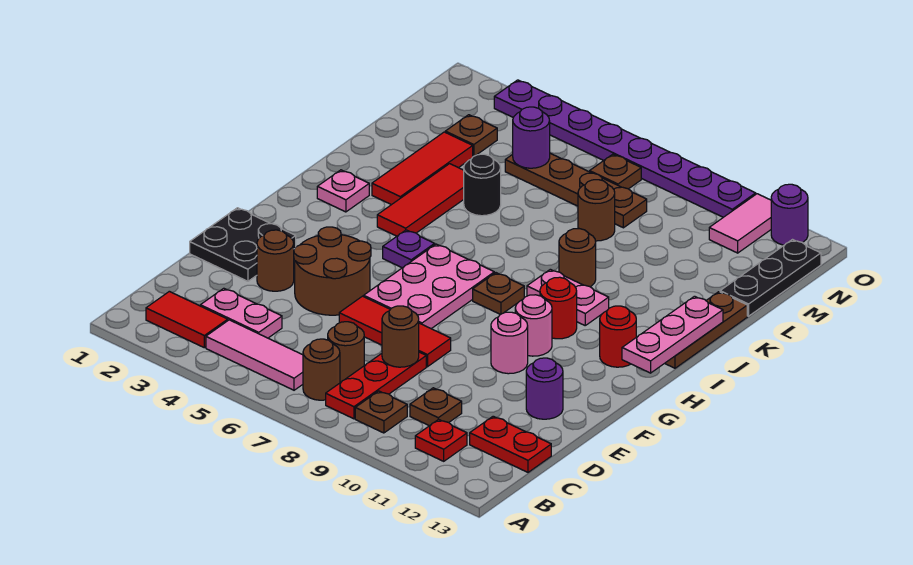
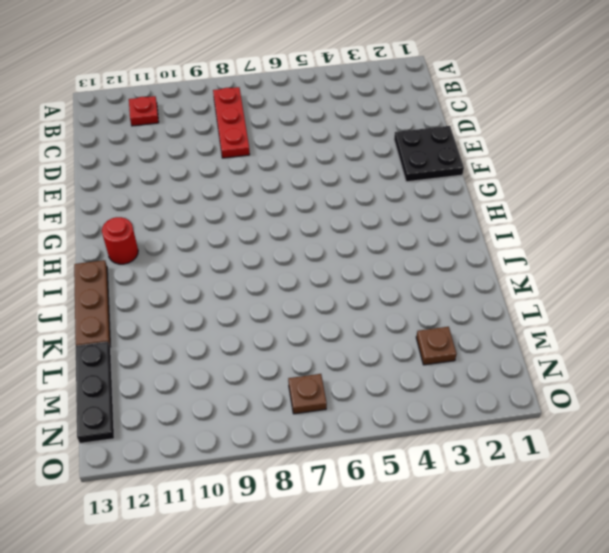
none -> red 1x2 tile [146,291,228,348]
none -> pink 1x3 tile [206,320,303,390]
none -> brown 1x1 round brick [303,339,340,400]
none -> brown 1x1 plate [355,391,407,433]

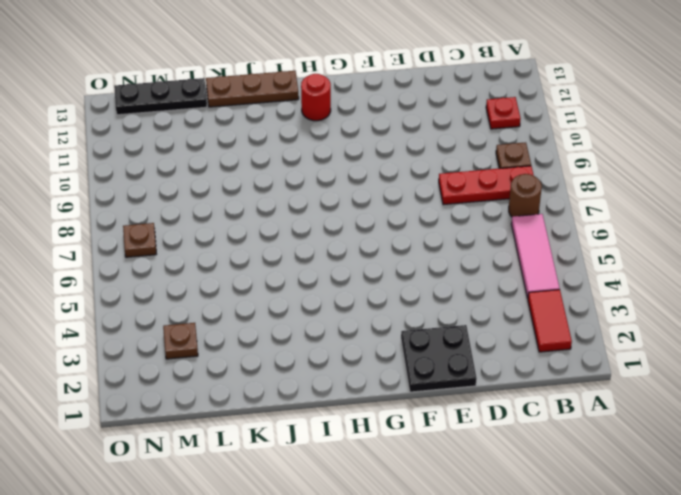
none -> pink 1x2 plate [200,288,282,338]
none -> brown 1x1 round brick [328,322,364,382]
none -> brown 1x1 plate [410,388,462,426]
none -> red 1x2 plate [470,416,551,472]

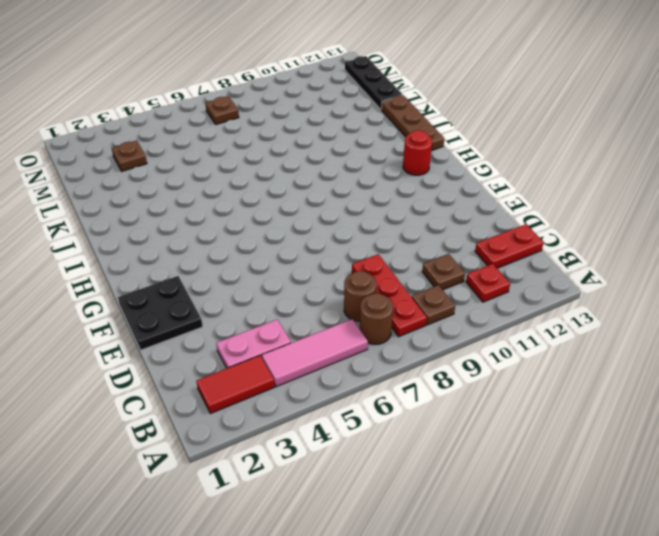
none -> brown 1x1 round brick [257,230,294,291]
none -> brown 2x2 round brick [294,227,371,315]
none -> red 1x3 tile [339,296,451,367]
none -> purple 1x1 round brick [526,358,563,419]

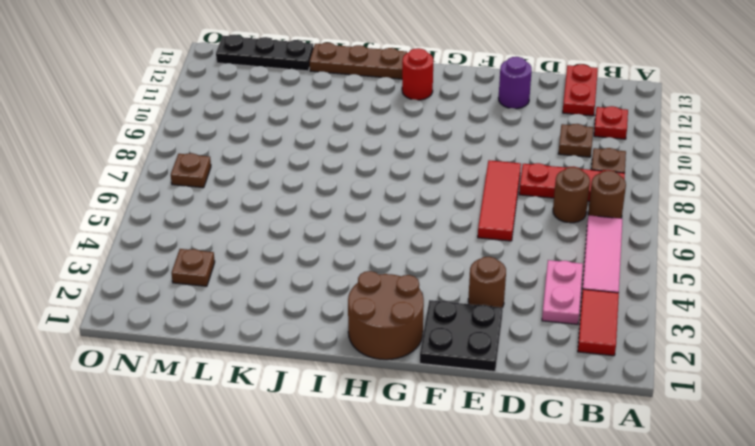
brown 2x2 round brick [348,271,424,360] -> brown 2x2 round brick moved to [294,227,371,315]
none -> pink 2x3 plate [364,244,494,329]
none -> pink 1x1 round brick [491,312,528,374]
none -> pink 1x1 round brick [515,295,552,356]
none -> purple 1x1 plate [383,230,435,268]

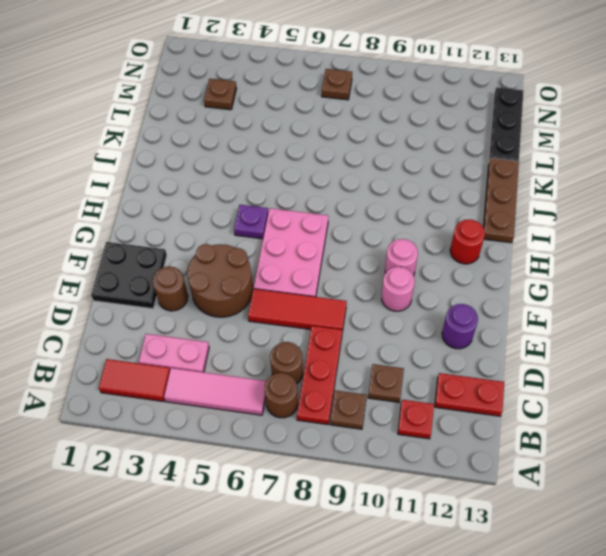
none -> brown 1x1 plate [473,273,524,314]
none -> red 1x1 round brick [540,277,577,339]
none -> pink 1x1 plate [317,170,369,212]
none -> red 1x3 tile [377,164,464,236]

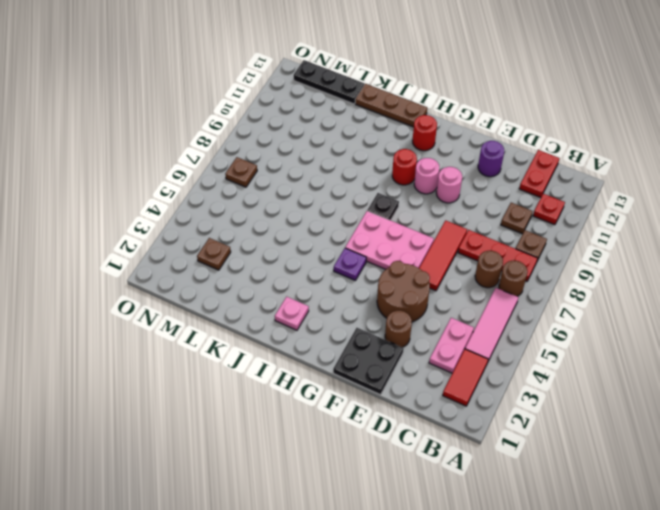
black 1x1 plate [367,193,399,220] -> brown 1x1 plate [473,273,524,314]
none -> red 1x3 tile [377,164,464,236]
none -> pink 1x2 plate [527,269,609,325]
none -> red 1x3 tile [372,132,473,205]
none -> brown 1x1 round brick [559,229,596,287]

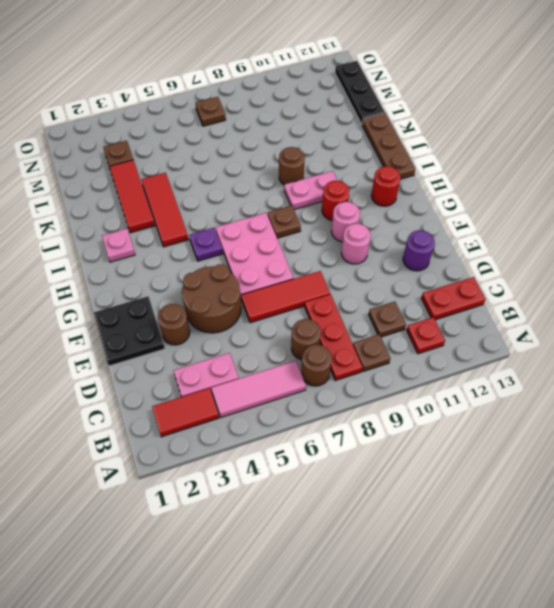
none -> black 1x1 round brick [464,154,501,216]
none -> brown 1x1 round brick [578,180,615,241]
none -> brown 1x4 plate [505,153,647,228]
none -> pink 1x2 tile [709,194,771,253]

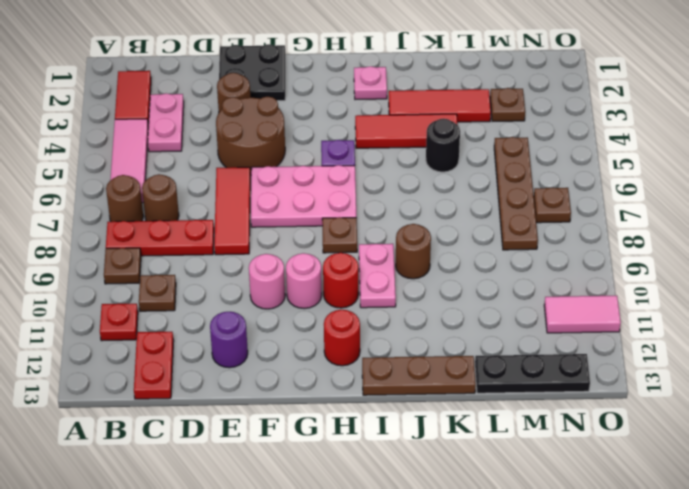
none -> brown 1x1 round brick [578,180,615,241]
none -> purple 1x8 plate [494,80,756,217]
none -> purple 1x1 round brick [771,184,808,245]
none -> brown 1x1 round brick [382,306,419,367]

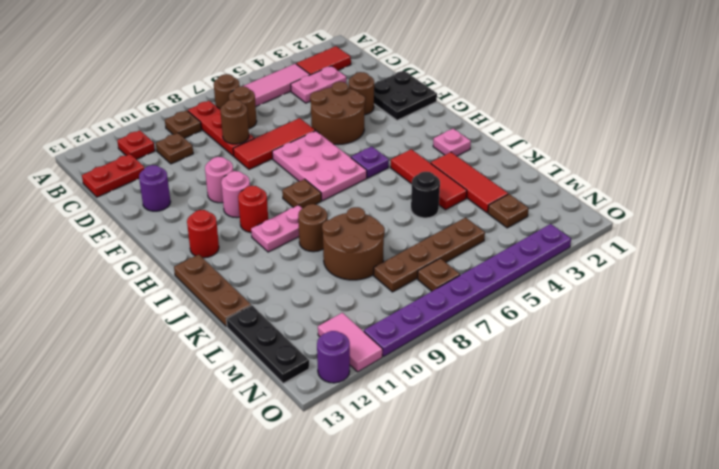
brown 2x2 round brick [322,207,385,280] -> brown 1x1 round brick [578,180,615,241]
none -> pink 1x3 plate [622,296,723,373]
none -> purple 1x1 round brick [513,107,550,168]

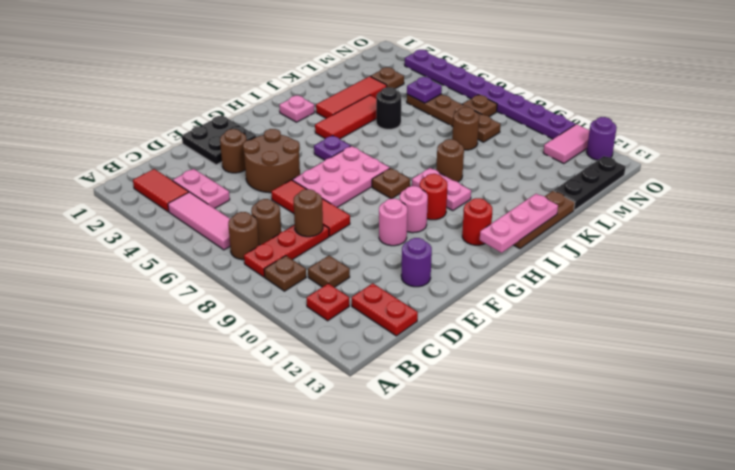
purple 1x1 plate [407,77,442,103] -> purple 1x1 round brick [513,107,550,168]

